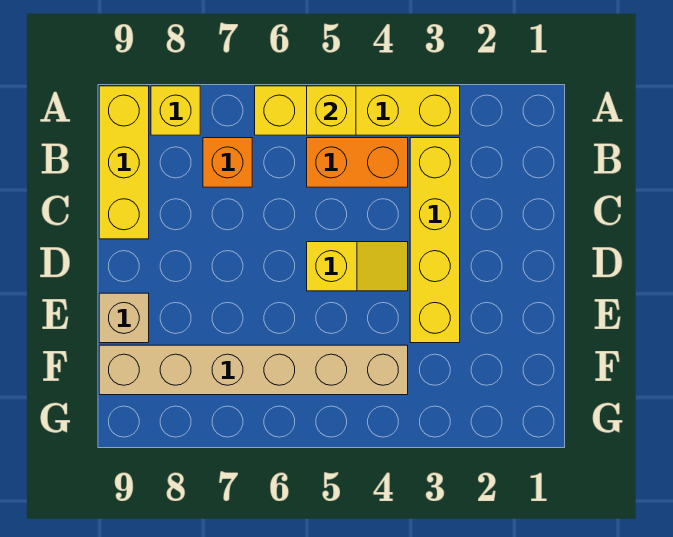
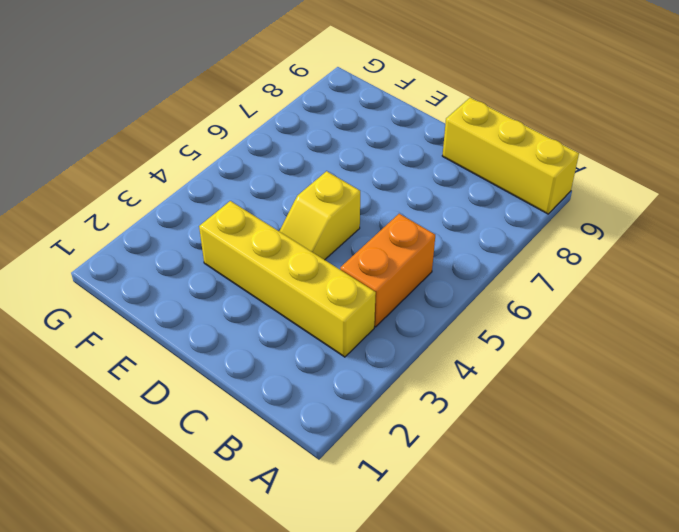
none -> yellow 1x4 brick [255,86,460,135]
none -> yellow 1x1 brick [151,86,200,135]

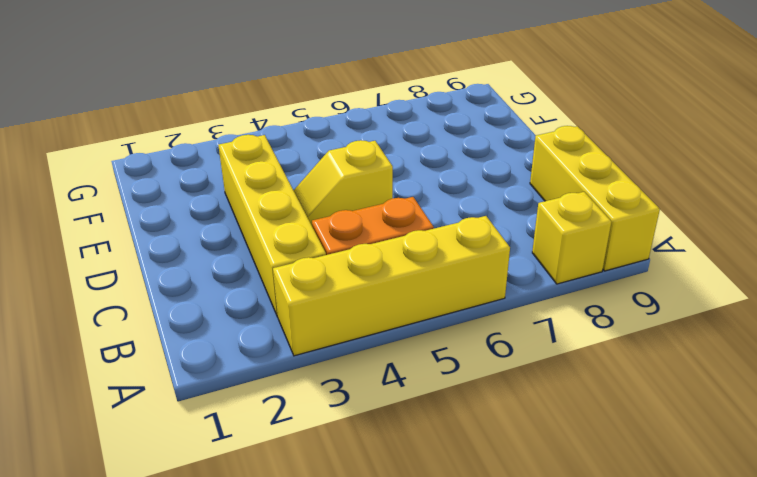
none -> orange 1x1 brick [203,138,252,187]
none -> tan 1x1 brick [99,293,149,343]

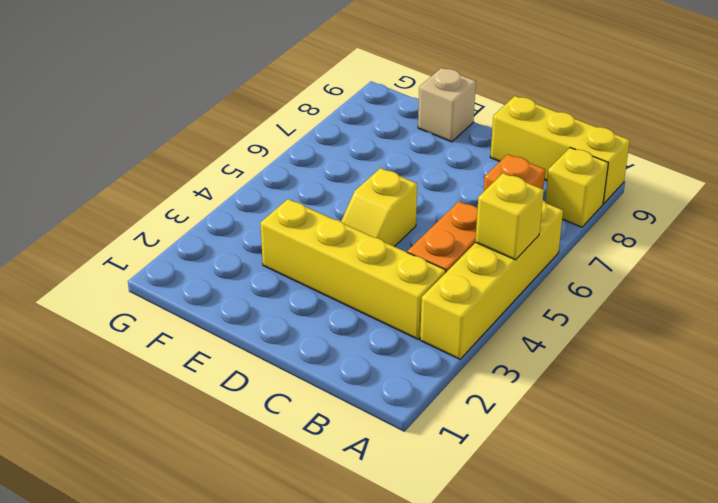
none -> tan 1x6 brick [99,345,408,395]

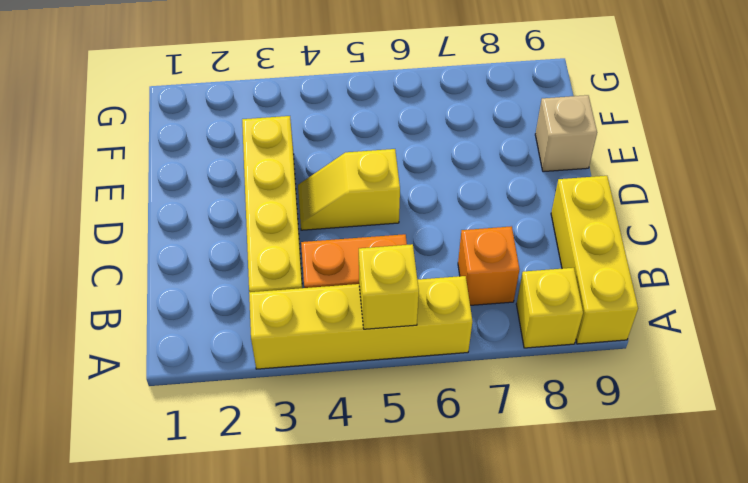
none -> tan 1x6 brick [99,345,408,395]

